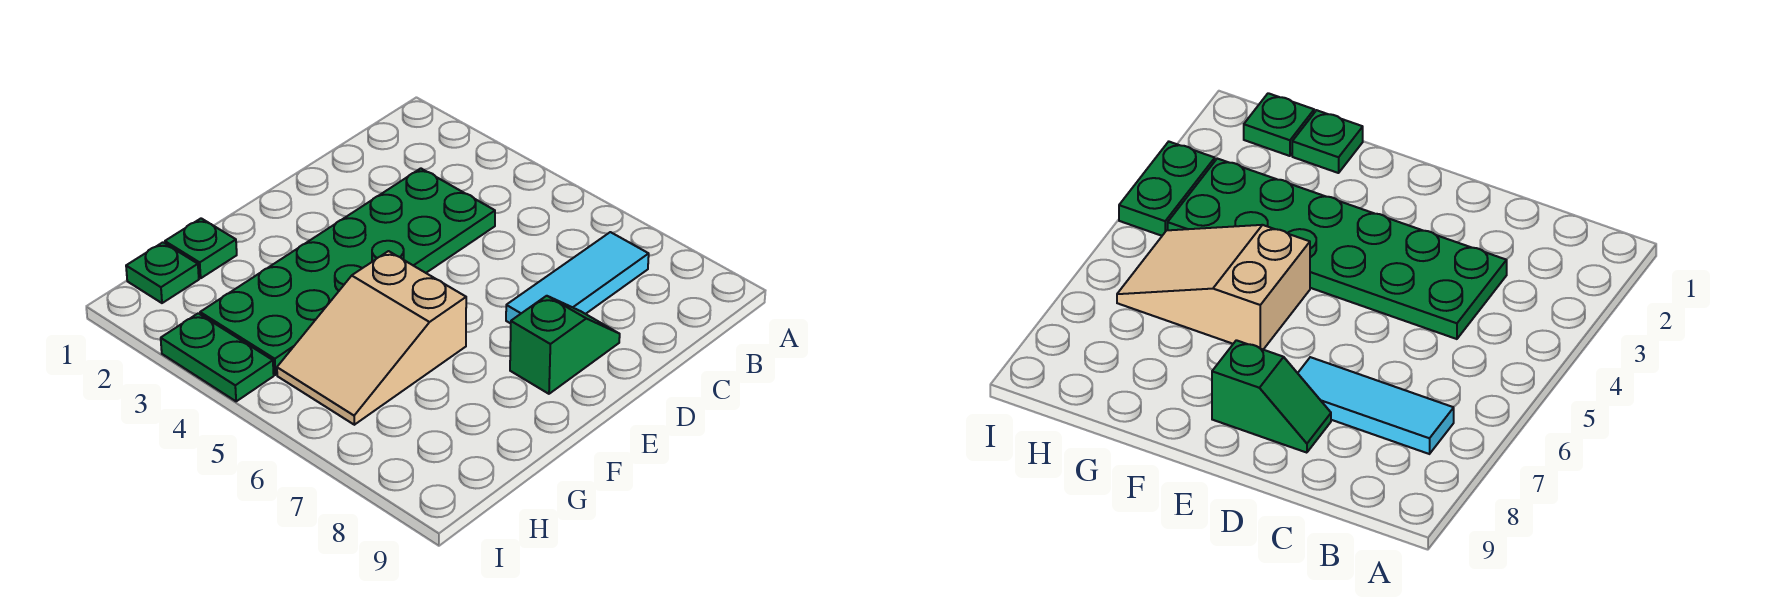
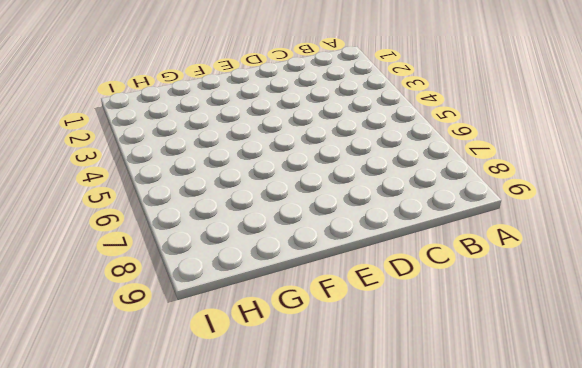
none -> cyan 1x3 tile [506,232,649,323]
none -> green 2x6 plate [200,168,495,375]

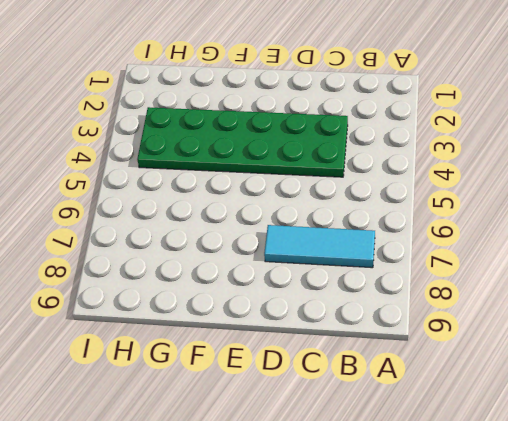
none -> green 1x2 slope [510,296,620,394]
none -> tan 2x3 slope [277,251,466,425]

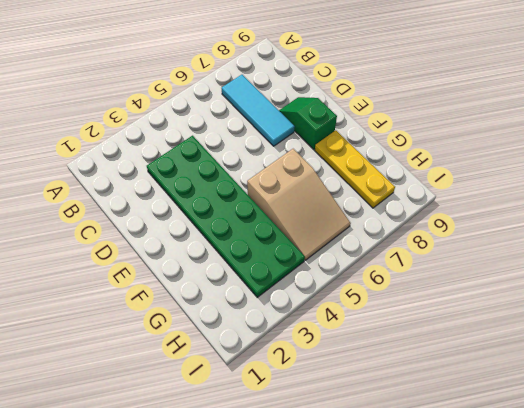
yellow 1x3 plate [315,130,395,208] -> none
none -> green 1x1 plate [165,218,237,278]
none -> green 1x1 plate [126,242,199,303]

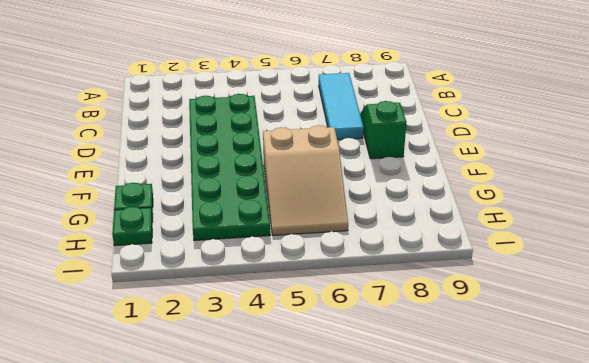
none -> green 1x2 plate [161,313,274,401]

